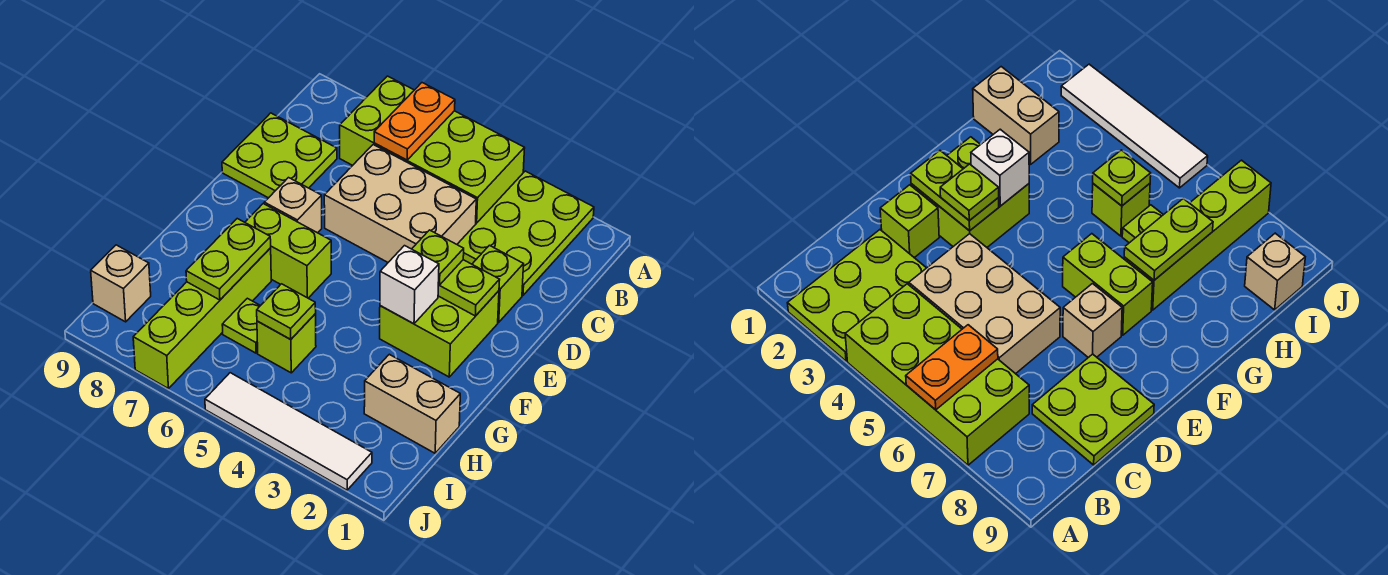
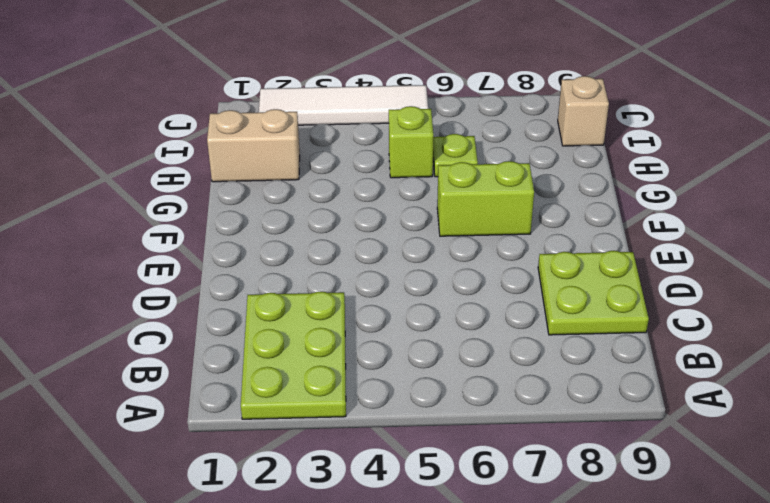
none -> lime 2x4 brick [340,76,525,223]
none -> tan 2x3 brick [324,145,476,262]
none -> lime 1x1 brick [472,245,524,322]

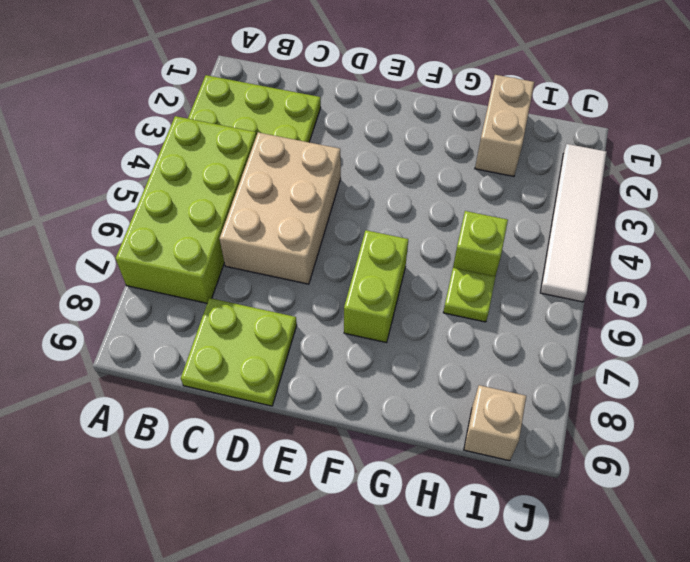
none -> lime 1x1 brick [472,245,524,322]
none -> lime 2x2 brick [380,291,499,377]
none -> tan 1x1 brick [264,178,322,233]

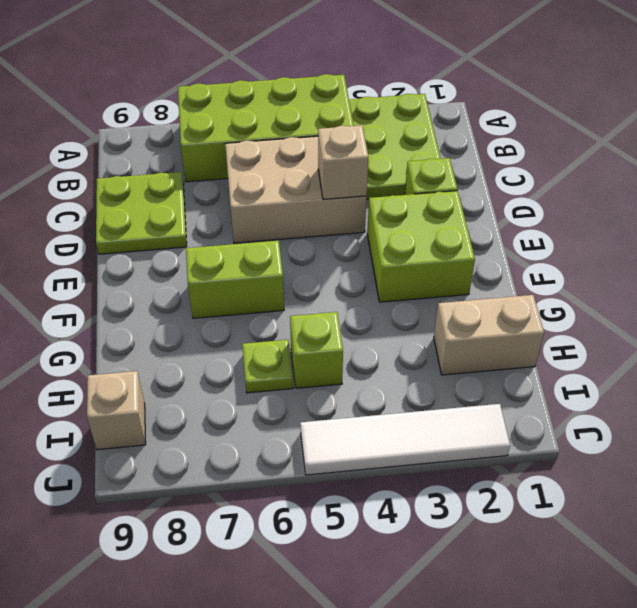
tan 1x1 brick [318,125,368,199] -> tan 1x1 brick moved to [264,178,322,233]
none -> lime 1x4 brick [133,248,271,388]
none -> orange 1x2 plate [374,83,455,160]
none -> lime 1x2 plate [438,260,500,316]

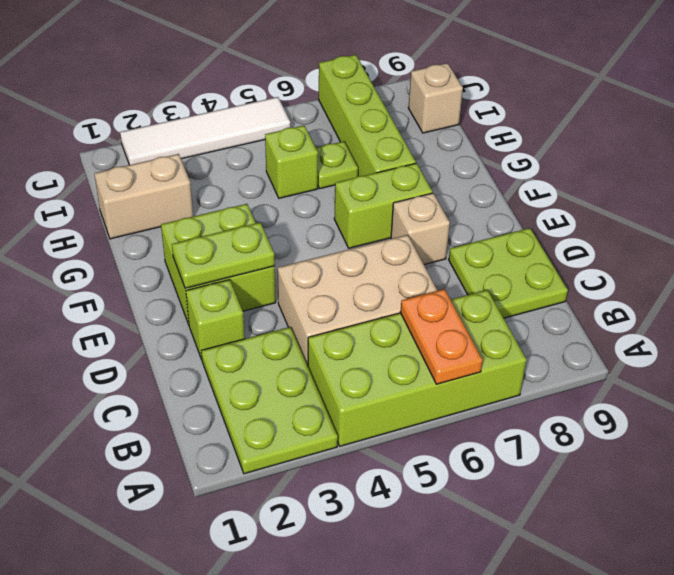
none -> white 1x1 brick [380,246,439,324]
none -> lime 1x2 plate [186,219,271,300]
none -> lime 1x1 plate [257,284,316,339]

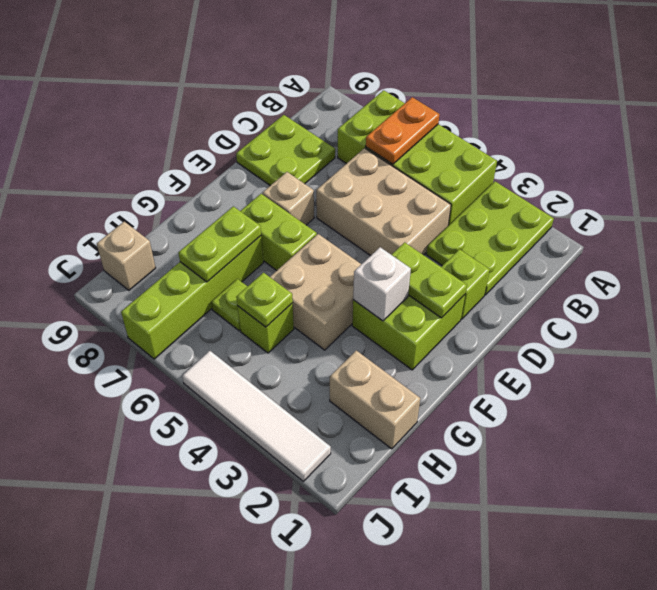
tan 2x2 brick [270,234,361,350] -> none
none -> lime 1x1 plate [412,230,464,285]

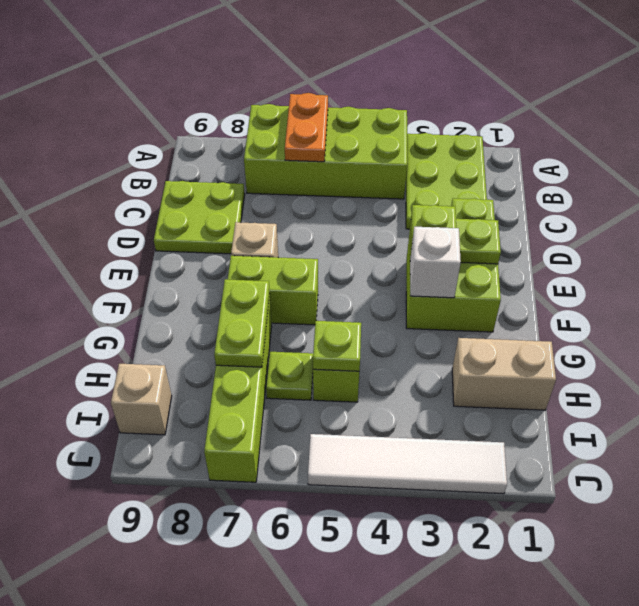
none -> tan 2x3 brick [324,145,476,262]

